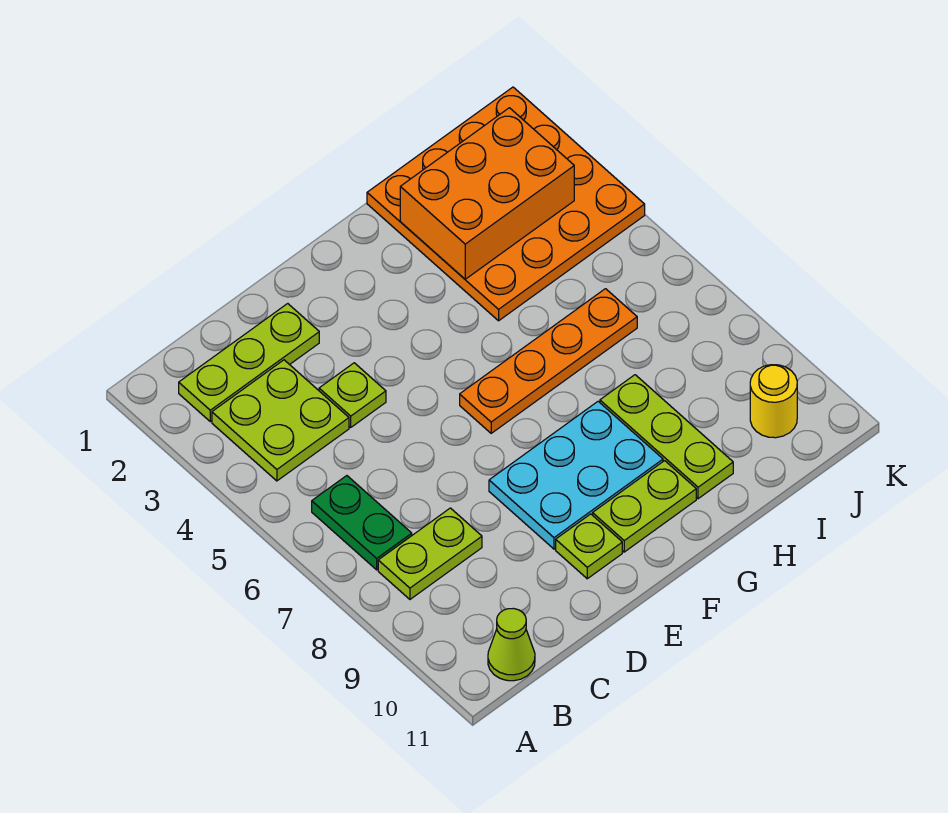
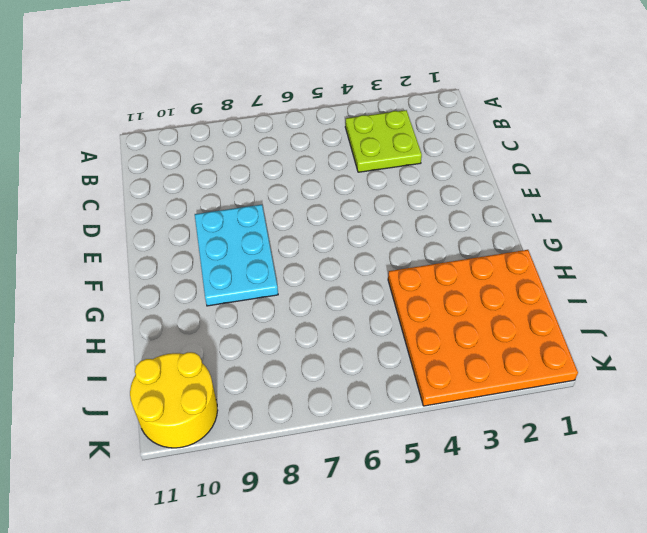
yellow 2x2 round brick [130,352,218,448] -> yellow 1x1 round brick [750,365,797,438]
none -> lime 1x3 plate [179,304,319,422]
none -> green 1x2 plate [312,476,412,570]
none -> lime 1x2 plate [378,508,482,599]

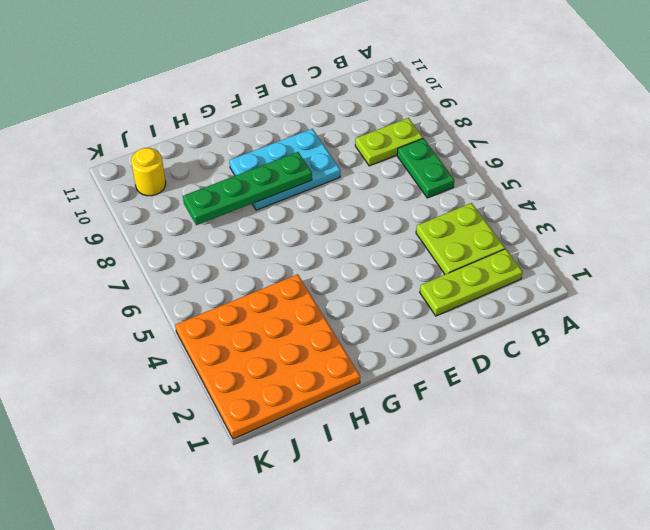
green 1x4 plate [183,152,312,225] -> none
none -> lime 1x1 cone [488,608,535,681]
none -> lime 1x1 plate [319,363,386,427]
none -> lime 1x1 plate [556,514,622,579]

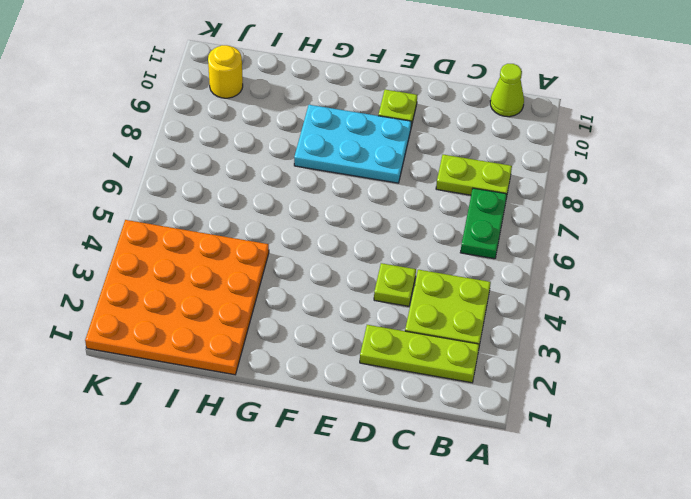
none -> orange 1x4 plate [460,289,637,433]
none -> lime 1x2 plate [593,461,696,552]
none -> lime 1x3 plate [600,375,733,499]

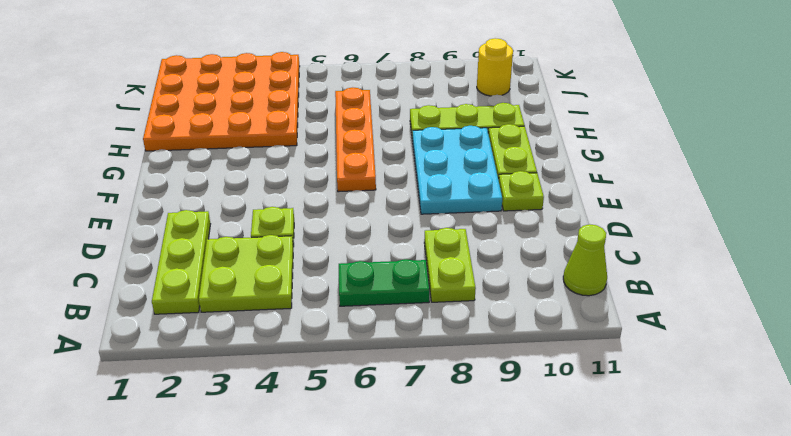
none -> orange 2x3 brick [400,108,574,279]

